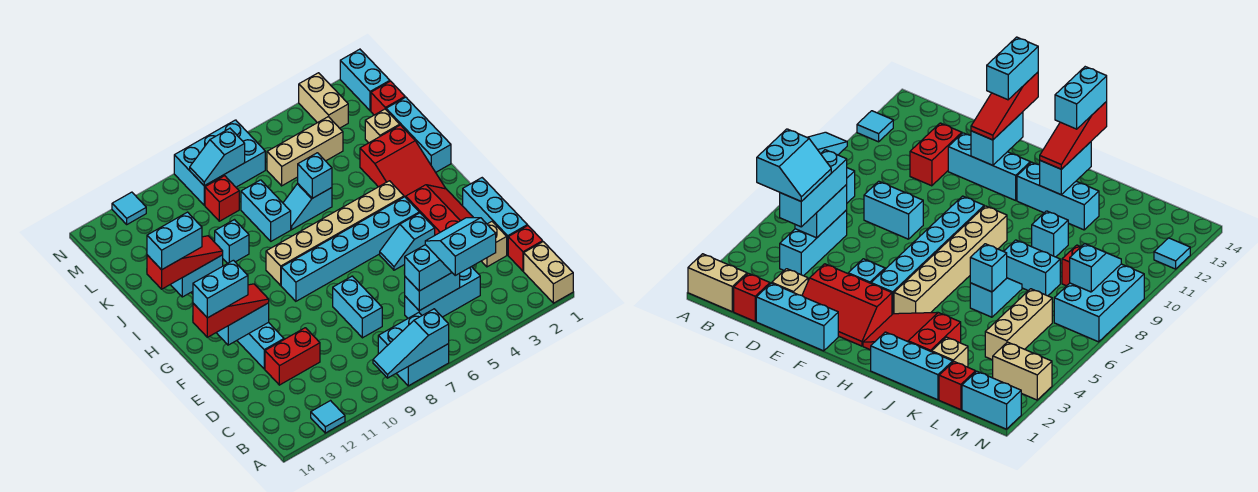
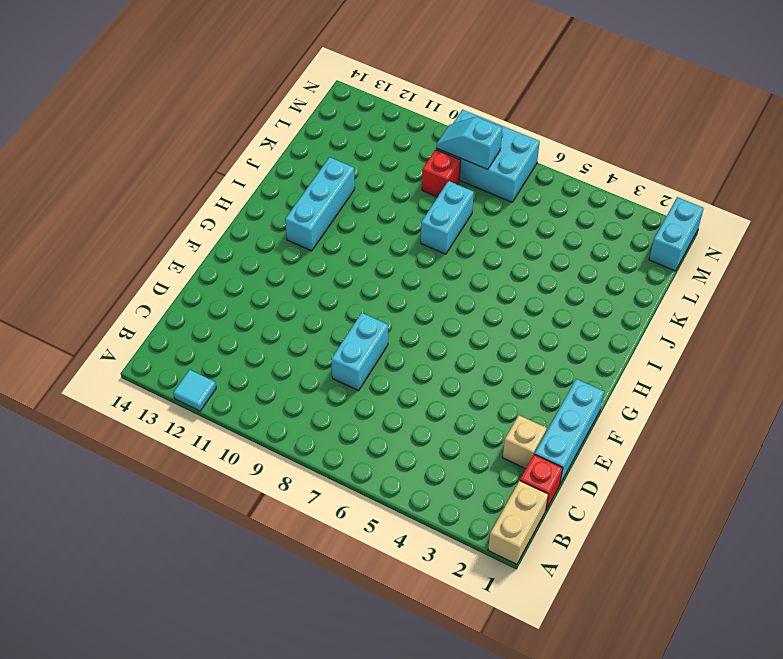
none -> cyan 2x2 brick [378,313,449,386]
none -> cyan 1x3 brick [405,267,480,318]
none -> red 1x2 brick [265,328,320,385]
none -> red 2x3 slope [406,185,473,235]

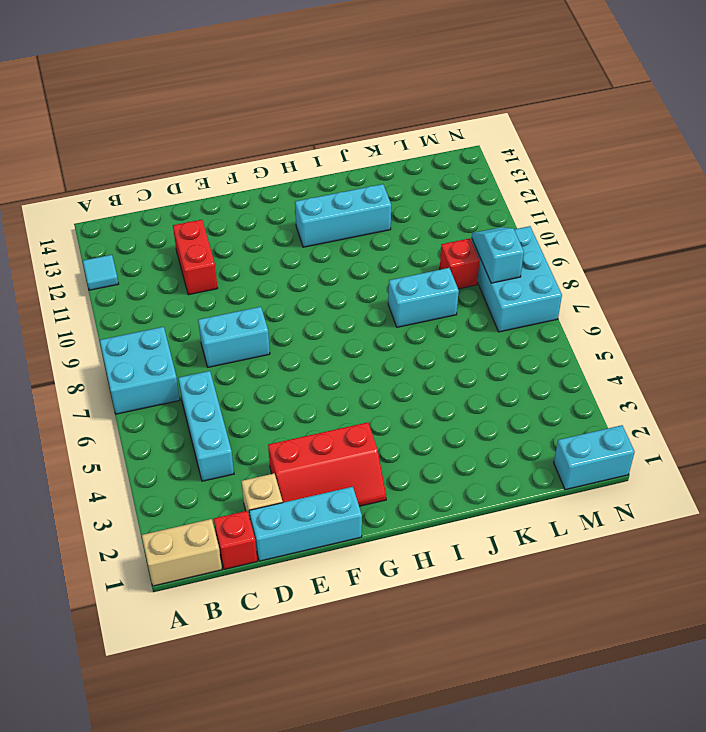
none -> cyan 1x3 brick [237,322,284,369]
none -> cyan 1x2 slope [380,213,435,270]
none -> cyan 1x6 brick [281,197,419,301]
none -> red 2x3 slope [360,125,446,197]

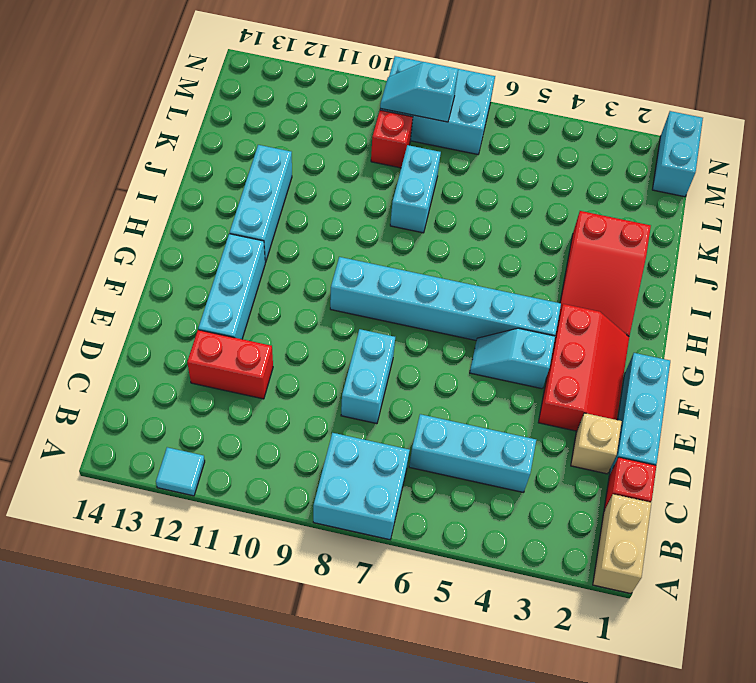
none -> tan 1x6 brick [266,181,404,285]
none -> cyan 1x3 brick [386,97,451,172]
none -> cyan 1x2 slope [283,184,332,230]
none -> cyan 1x1 brick [215,220,249,263]

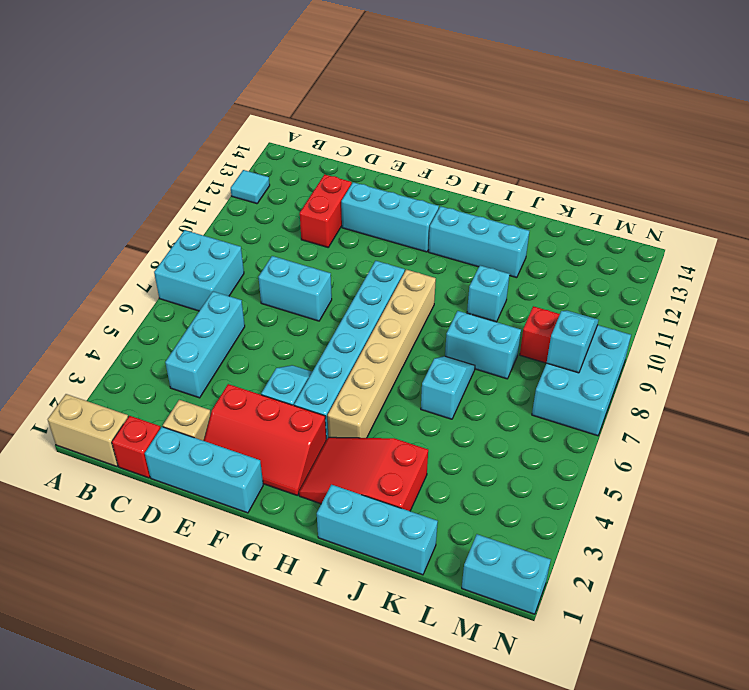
none -> tan 1x1 brick [365,109,400,143]
none -> red 1x1 brick [371,81,405,115]
none -> tan 1x3 brick [267,117,343,186]
none -> tan 1x2 brick [299,73,348,128]

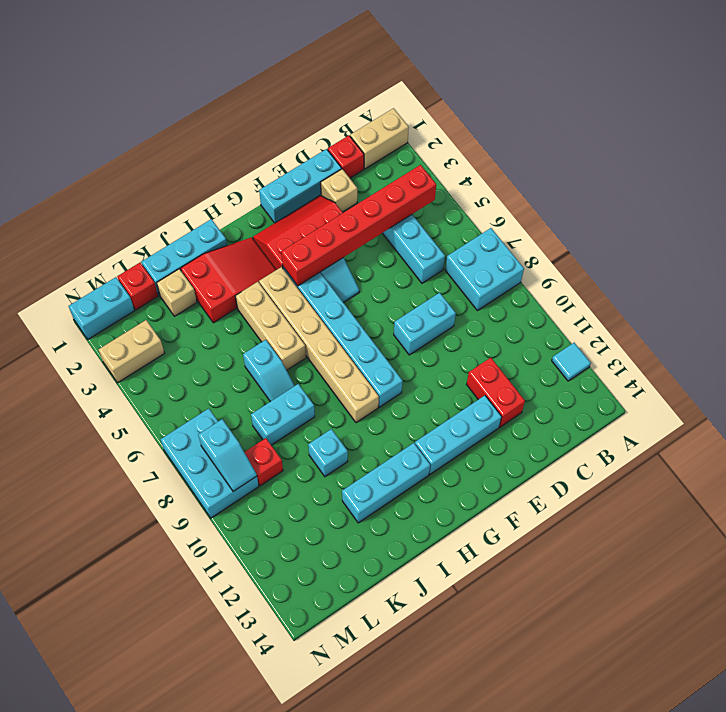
red 1x6 brick [281,165,436,286] -> none
tan 1x3 brick [235,282,306,370] -> tan 1x3 brick moved to [267,117,343,186]
none -> cyan 1x1 tile [112,192,146,224]
none -> cyan 1x3 slope [373,309,449,378]
none -> cyan 1x2 brick [405,273,460,311]
none -> cyan 1x2 brick [216,303,269,345]

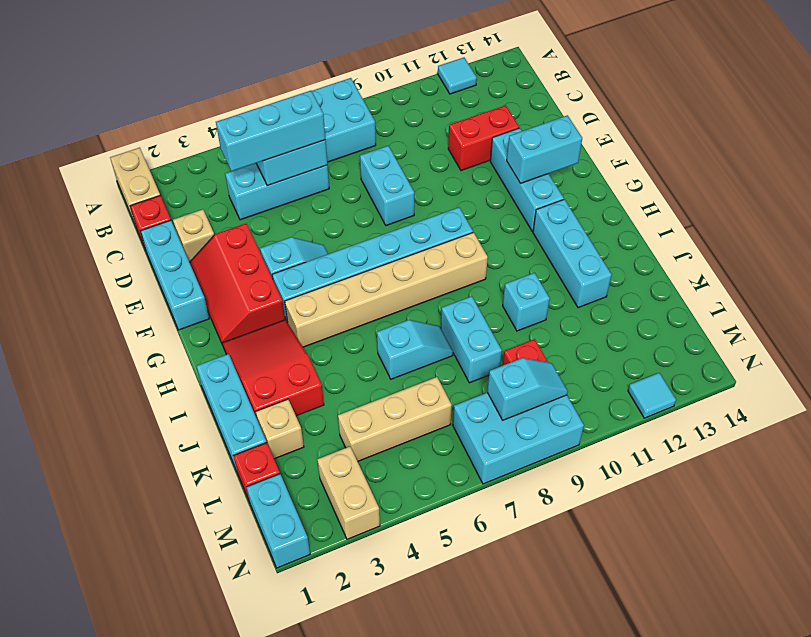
none -> cyan 1x3 slope [373,309,449,378]
none -> cyan 1x2 brick [171,255,223,297]
none -> cyan 1x1 brick [298,153,332,198]
none -> red 1x3 slope [193,284,269,337]

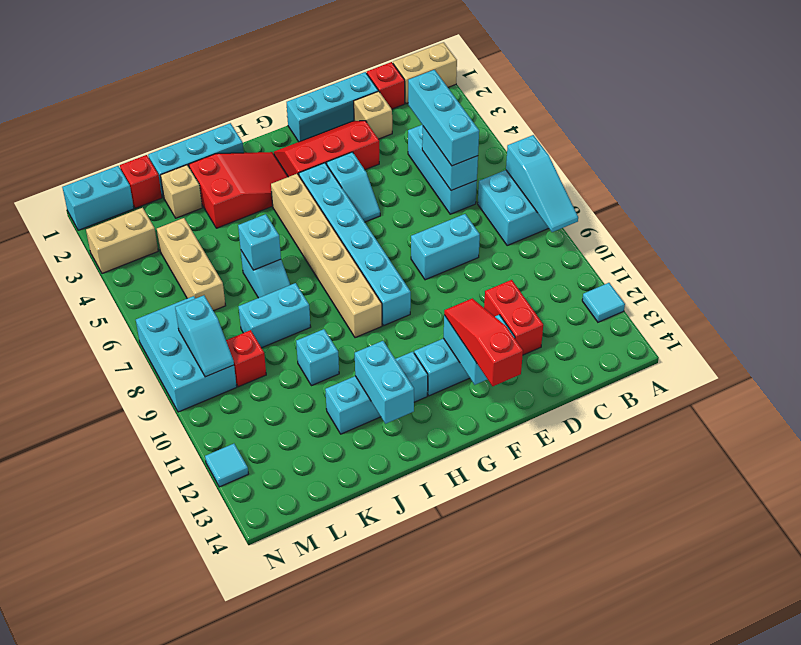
none -> red 1x3 slope [147,236,223,289]
none -> cyan 2x2 slope [425,218,496,275]
none -> cyan 1x2 brick [193,260,248,318]
none -> cyan 1x2 brick [147,212,202,270]

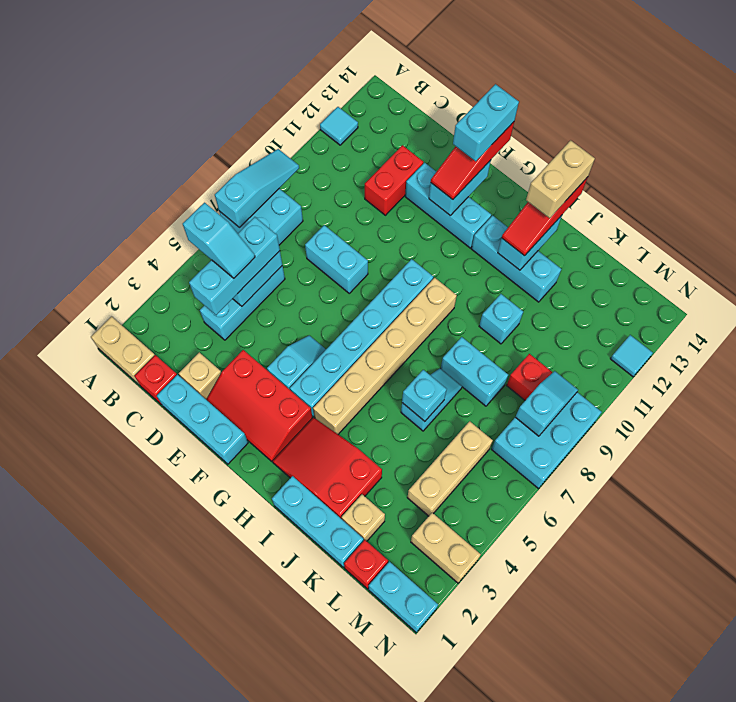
cyan 1x2 slope [183,203,255,278] -> cyan 2x2 slope [425,218,496,275]
tan 1x2 brick [526,140,595,218] -> cyan 1x2 brick [147,212,202,270]

